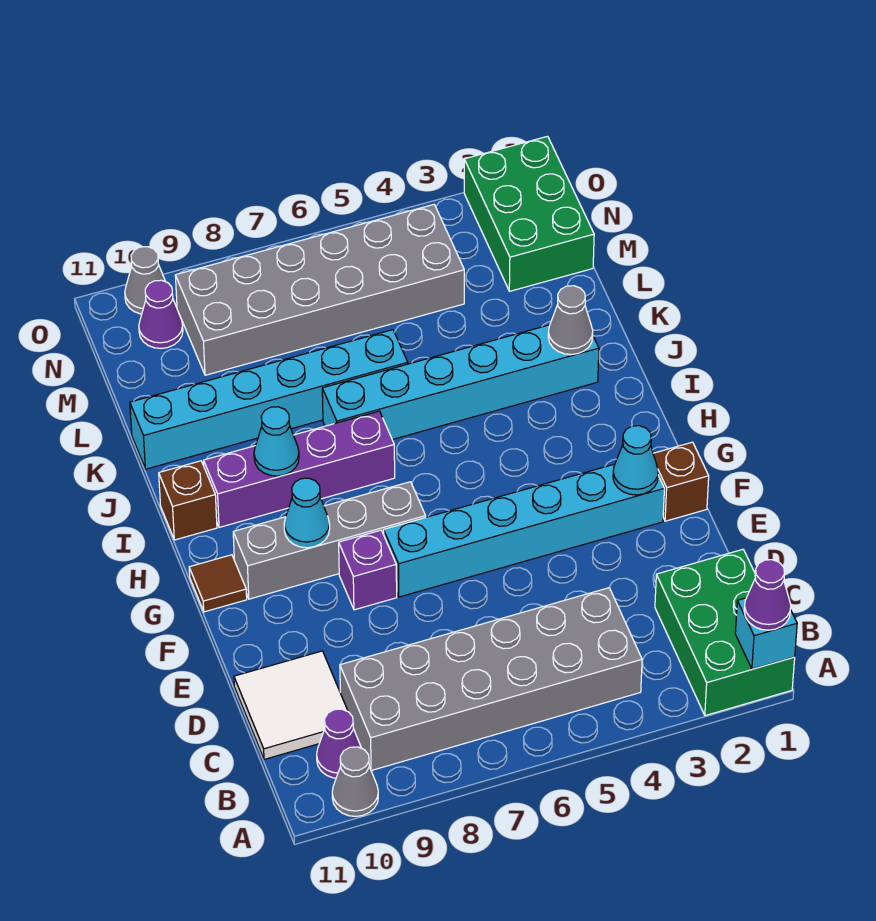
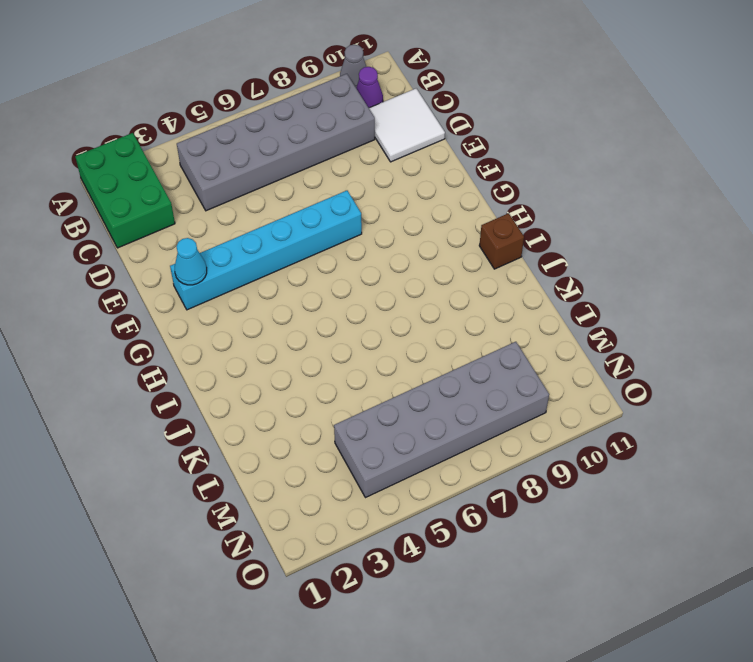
none -> brown 1x1 brick [653,442,709,521]
none -> purple 1x1 brick [339,530,397,610]
none -> grey 1x4 brick [233,482,426,599]

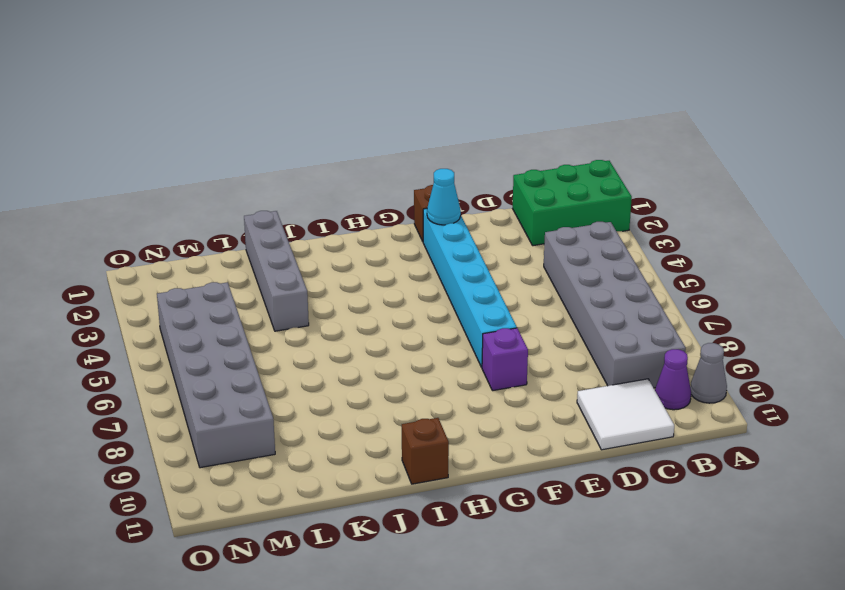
grey 1x4 brick [244,211,309,331] -> grey 1x4 brick moved to [233,482,426,599]
none -> brown 1x1 tile [189,555,247,612]
none -> purple 1x4 brick [204,411,395,527]
none -> cyan 1x6 brick [322,325,599,440]

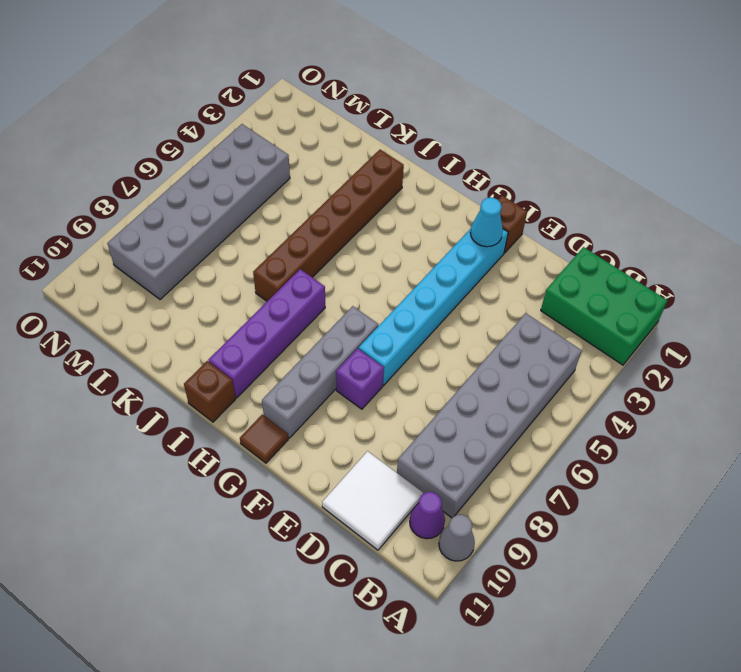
brown 1x6 brick [253,150,404,301] -> cyan 1x6 brick [322,325,599,440]
none -> cyan 1x6 brick [130,330,408,469]
none -> green 2x3 brick [464,136,594,291]
none -> purple 1x1 cone [139,280,183,348]

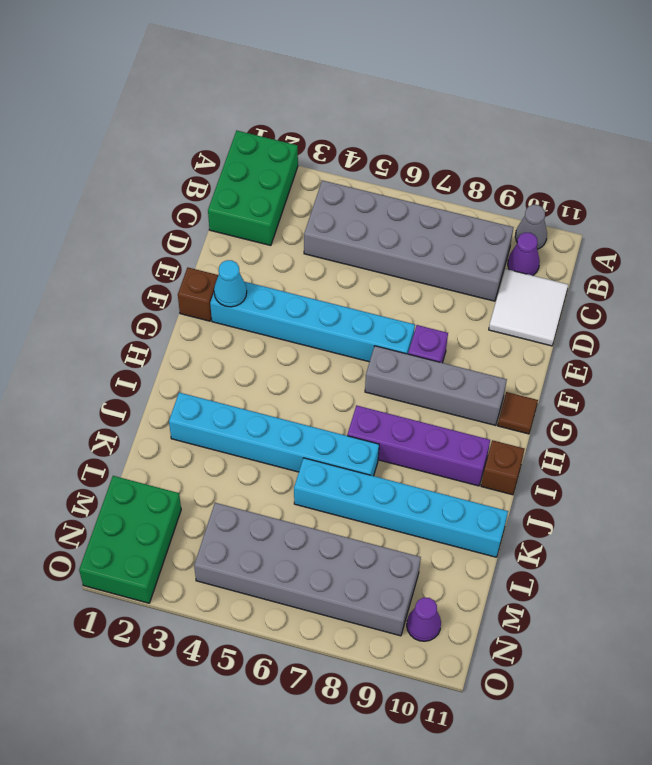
none -> grey 1x1 cone [125,247,165,314]
none -> cyan 1x1 brick [735,598,797,669]
none -> cyan 1x1 cone [284,478,330,548]

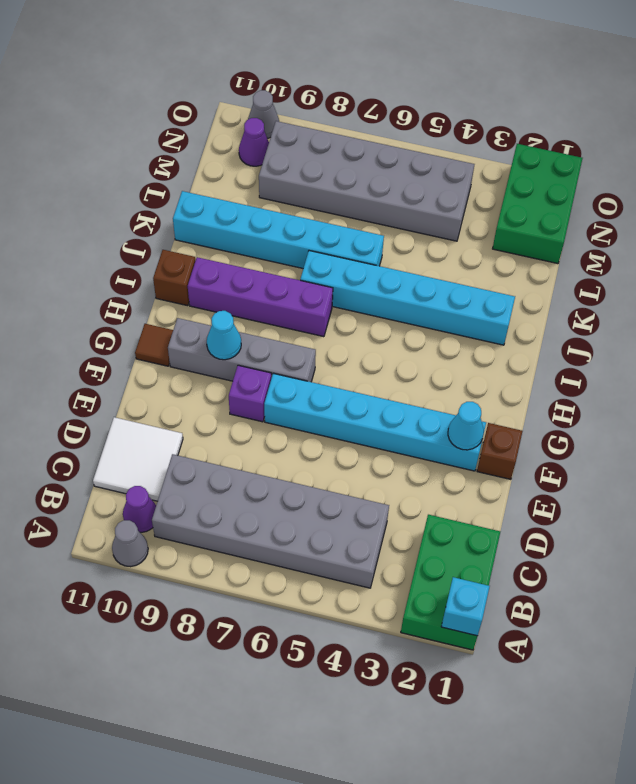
none -> cyan 1x1 cone [254,407,299,476]
none -> grey 1x1 cone [548,286,593,355]
none -> purple 1x1 cone [744,560,791,630]

